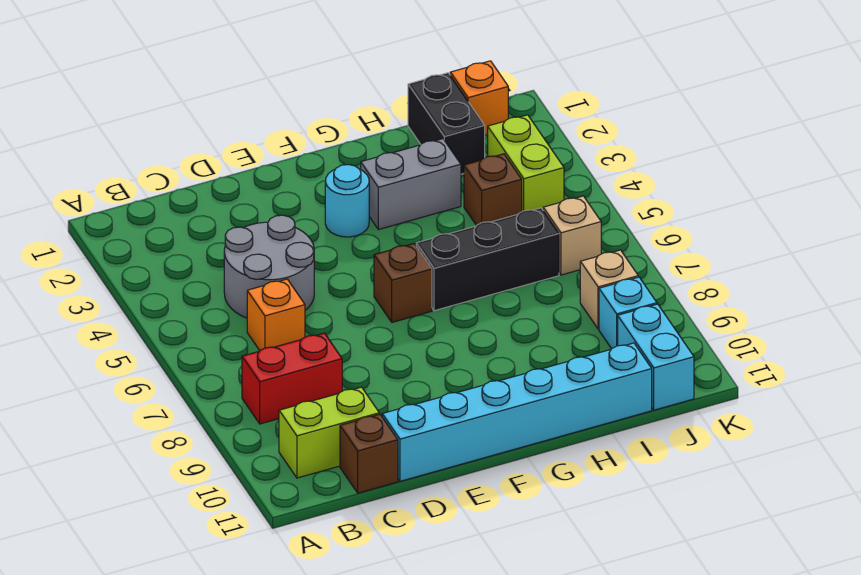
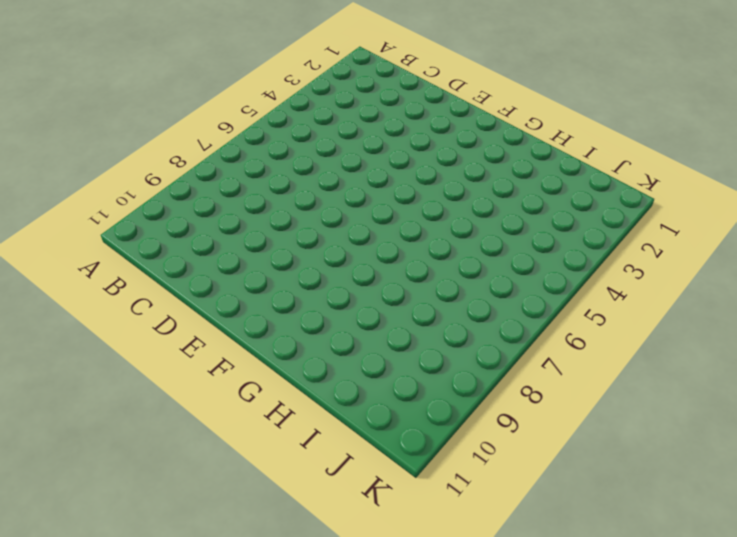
none -> red 1x2 brick [242,333,342,424]
none -> lime 1x2 brick [279,387,379,478]
none -> grey 2x2 round brick [224,215,314,318]

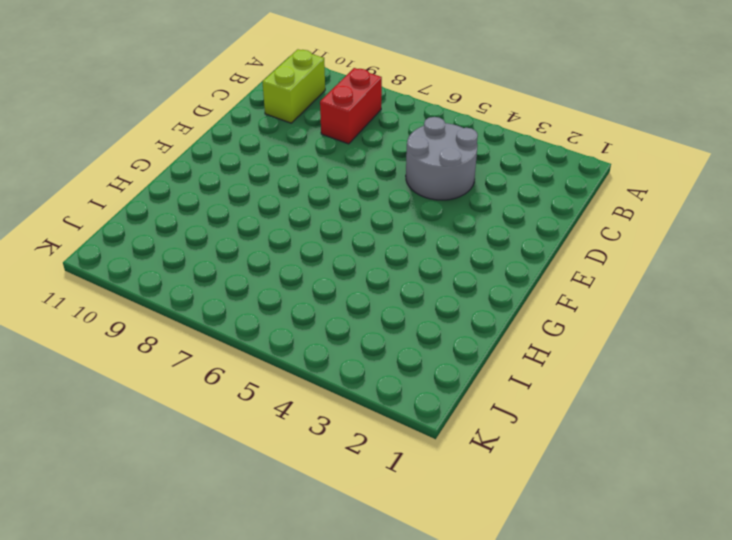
none -> orange 1x1 brick [247,279,305,350]
none -> brown 1x1 brick [340,414,398,493]
none -> cyan 1x6 brick [382,343,652,481]

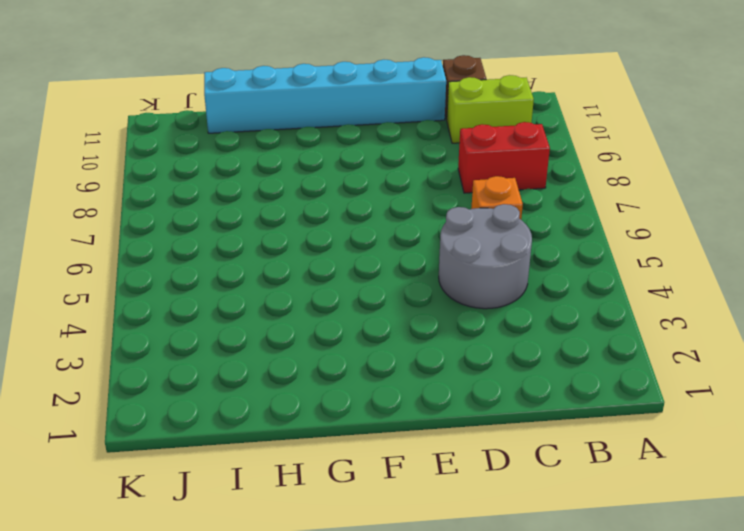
none -> cyan 1x1 round brick [325,165,369,237]
none -> brown 1x1 brick [374,244,432,322]
none -> grey 1x2 brick [361,139,461,230]

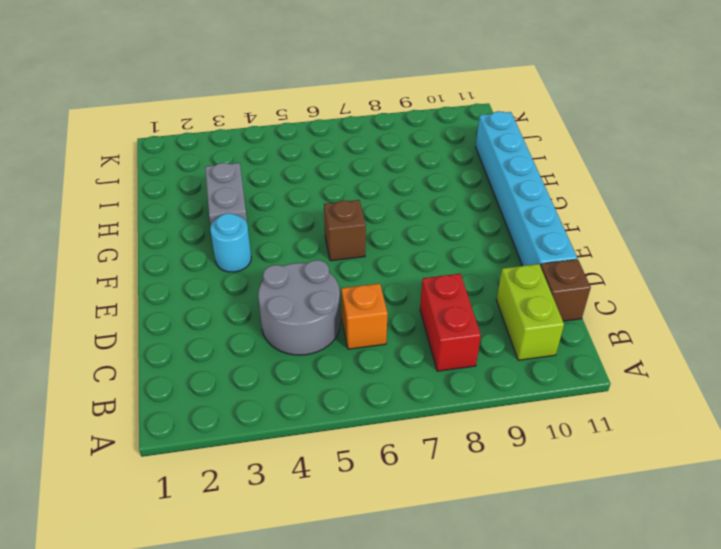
none -> black 1x3 brick [416,208,559,311]
none -> black 1x2 brick [408,73,485,174]
none -> brown 1x1 brick [464,154,522,225]

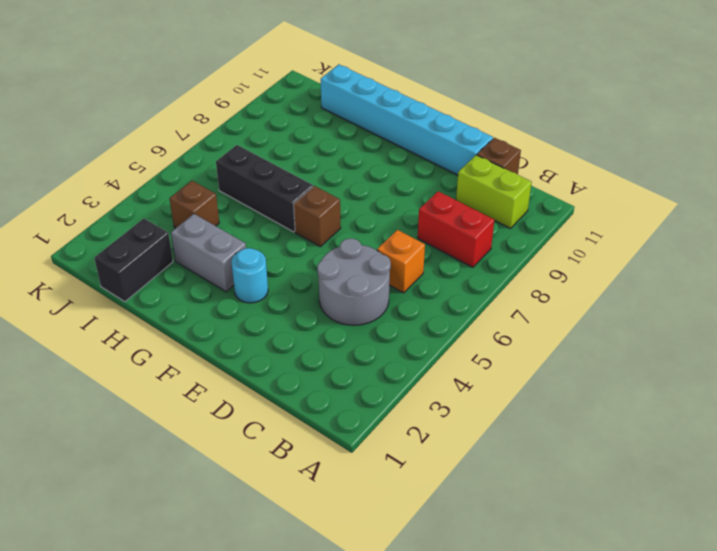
none -> orange 1x1 brick [450,61,508,135]
none -> lime 1x2 brick [488,115,564,212]
none -> tan 1x1 brick [543,196,601,275]

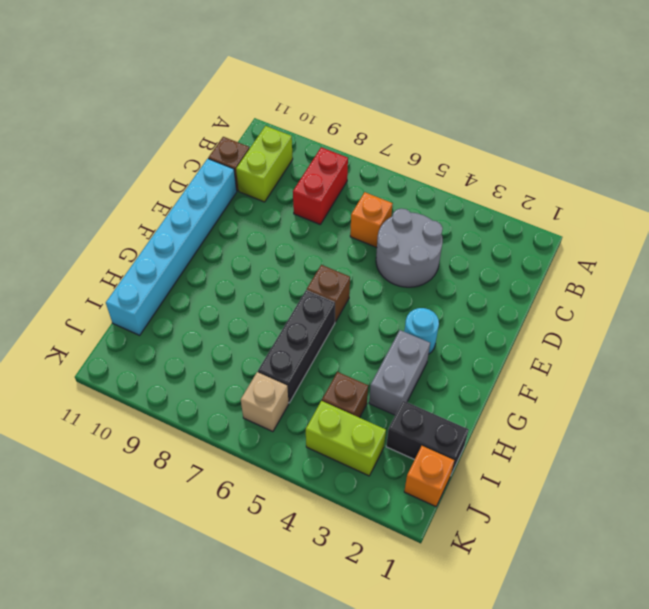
none -> tan 1x1 brick [580,250,638,329]
none -> cyan 1x1 brick [599,277,657,349]
none -> cyan 1x2 brick [618,304,694,410]

